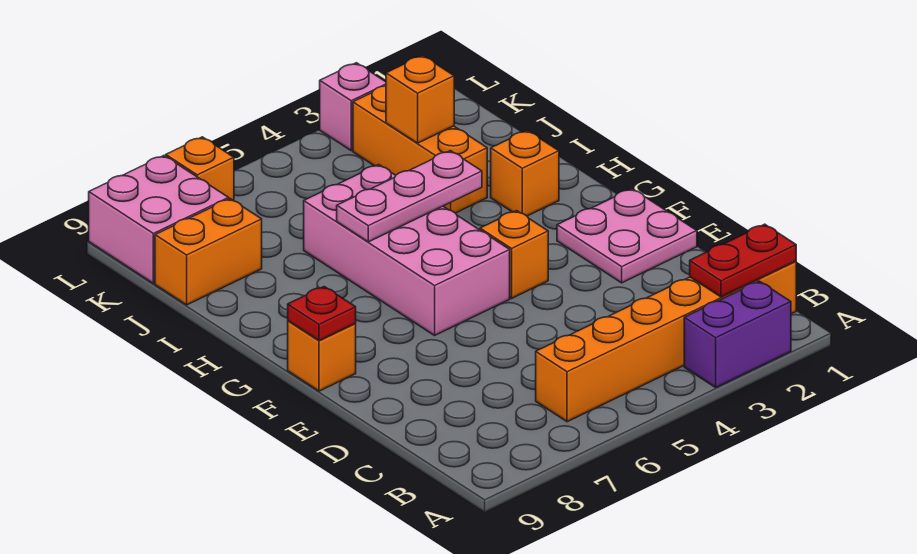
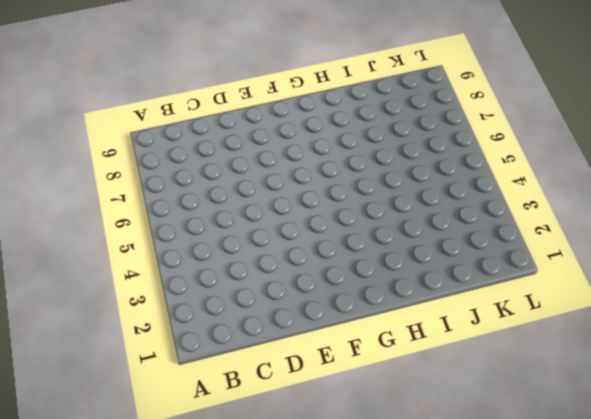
none -> purple 1x2 brick [684,281,791,387]
none -> orange 1x6 brick [536,261,796,422]
none -> pink 2x2 plate [557,189,697,283]

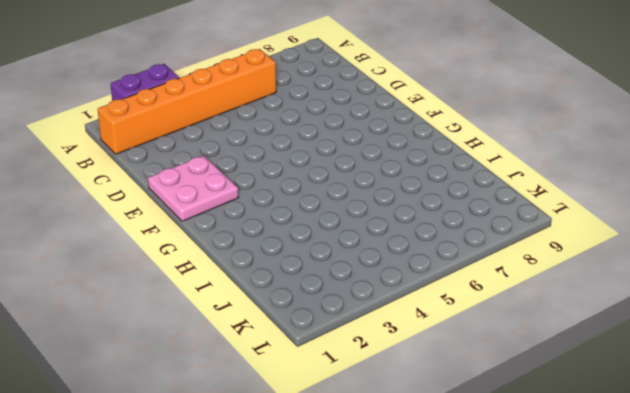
none -> orange 1x1 brick [480,211,548,298]
none -> pink 2x4 brick [304,165,510,335]
none -> orange 1x1 brick [288,321,356,391]

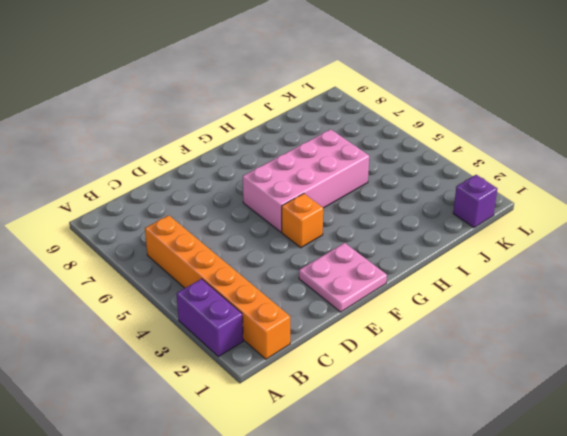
purple 1x1 brick [453,175,497,228] -> none
none -> orange 1x1 brick [288,321,356,391]
none -> orange 1x1 brick [491,130,559,216]
none -> orange 1x3 brick [353,86,487,213]

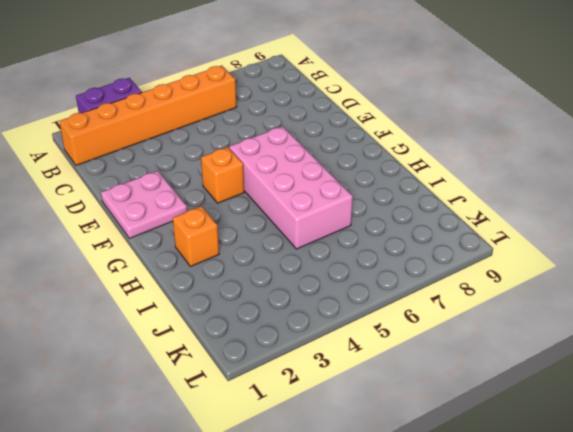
none -> orange 1x1 brick [288,321,356,391]
none -> orange 1x3 brick [353,86,487,213]
none -> orange 1x2 brick [155,199,262,305]

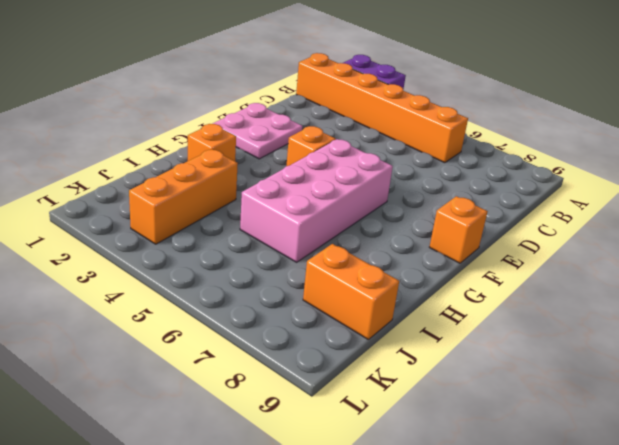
none -> pink 2x2 brick [89,156,229,283]
none -> pink 1x1 brick [320,63,386,151]
none -> orange 1x1 brick [166,137,234,201]

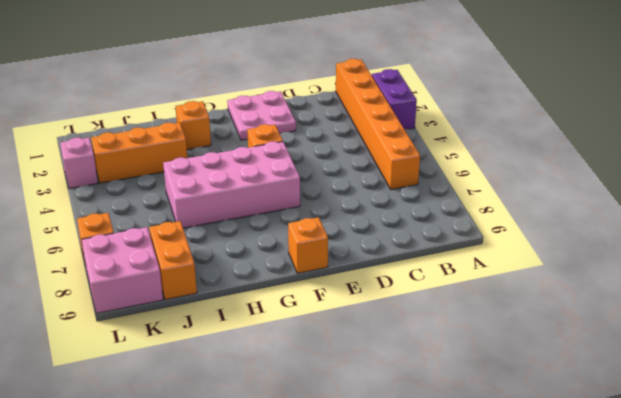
none -> red 1x2 plate [690,224,796,297]
none -> red 1x1 plate [288,287,356,341]
none -> pink 1x3 plate [337,151,482,242]

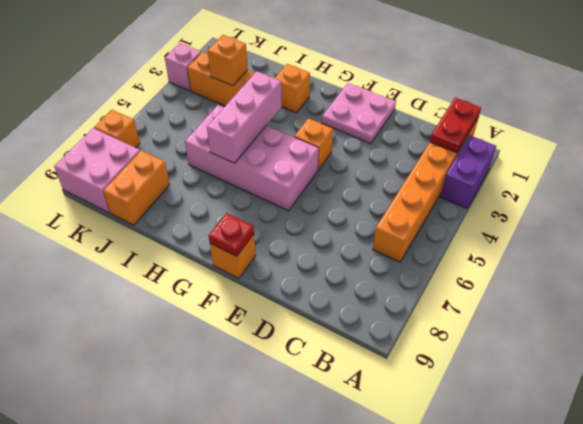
pink 1x3 brick [207,71,282,163] -> pink 1x3 plate [337,151,482,242]

